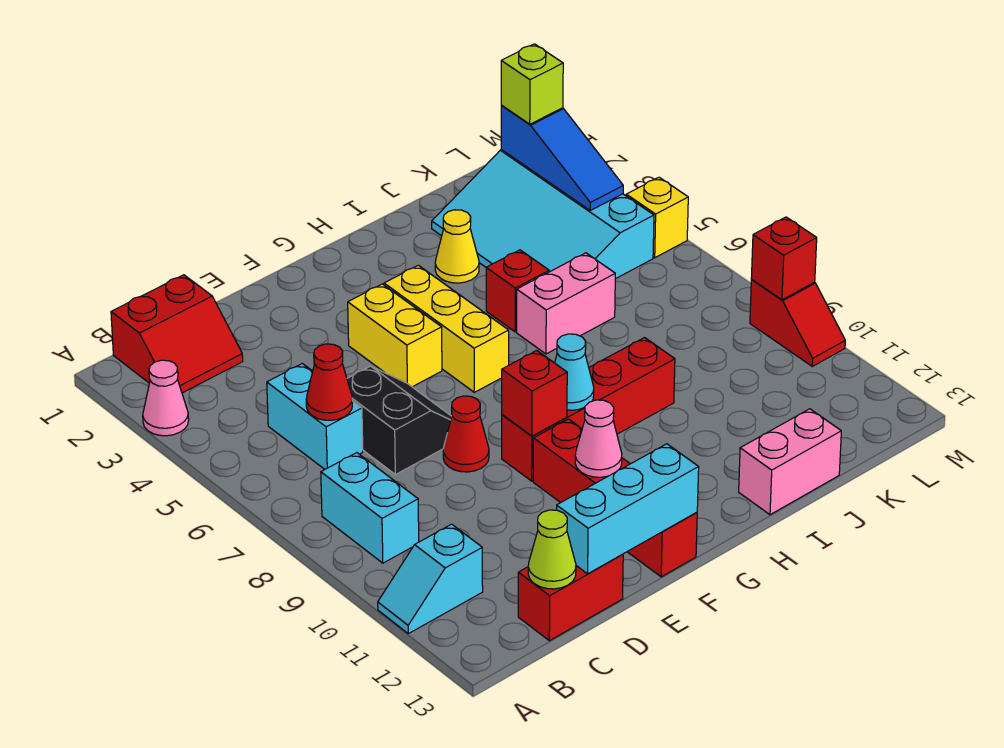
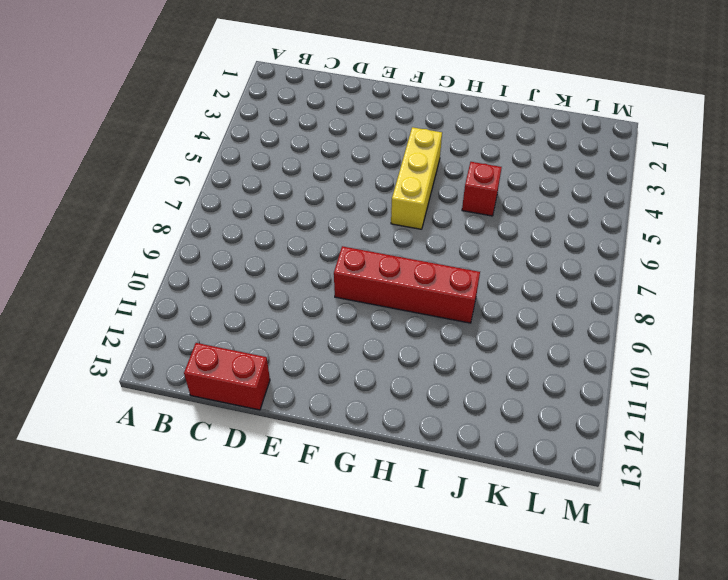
none -> pink 1x1 cone [143,360,189,436]
none -> cyan 1x2 slope [378,524,483,634]
none -> red 2x2 slope [111,275,243,393]

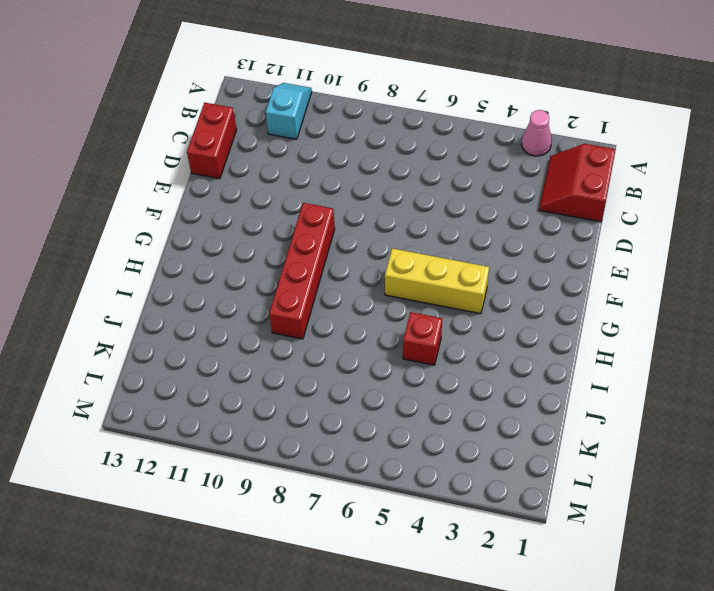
none -> cyan 1x2 brick [321,453,419,563]
none -> cyan 1x2 brick [267,364,363,469]
none -> black 2x2 slope [347,366,452,475]

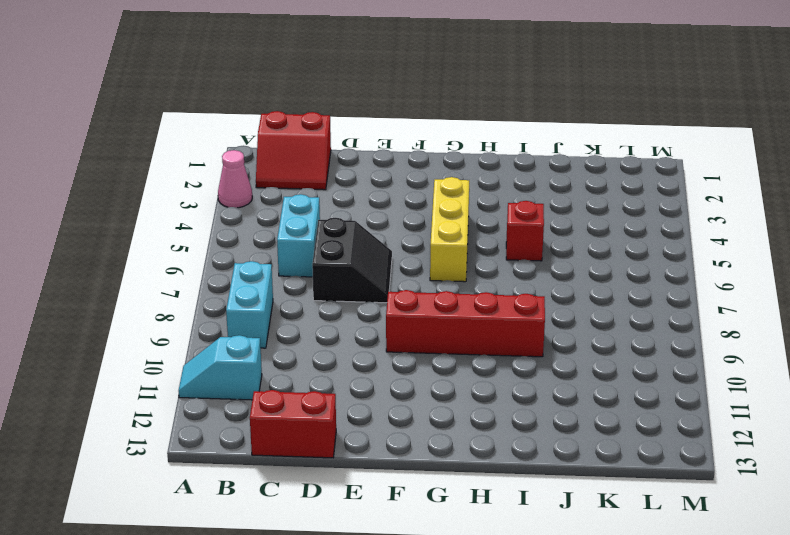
none -> red 1x1 cone [443,396,489,472]
none -> yellow 1x2 brick [348,284,442,387]
none -> red 1x4 brick [533,419,697,577]

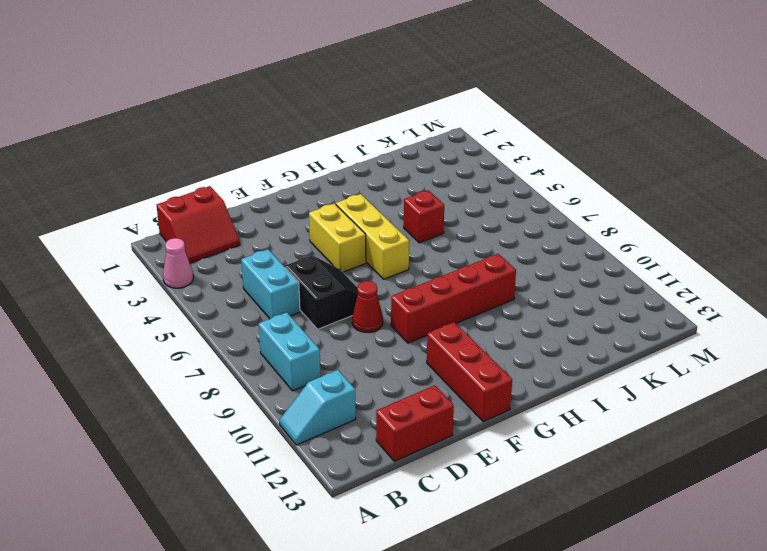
red 1x3 brick [427,322,512,422] -> red 1x4 brick [533,419,697,577]
none -> yellow 1x1 cone [435,210,479,283]
none -> pink 1x2 brick [517,253,615,354]
none -> pink 1x2 brick [739,409,841,515]

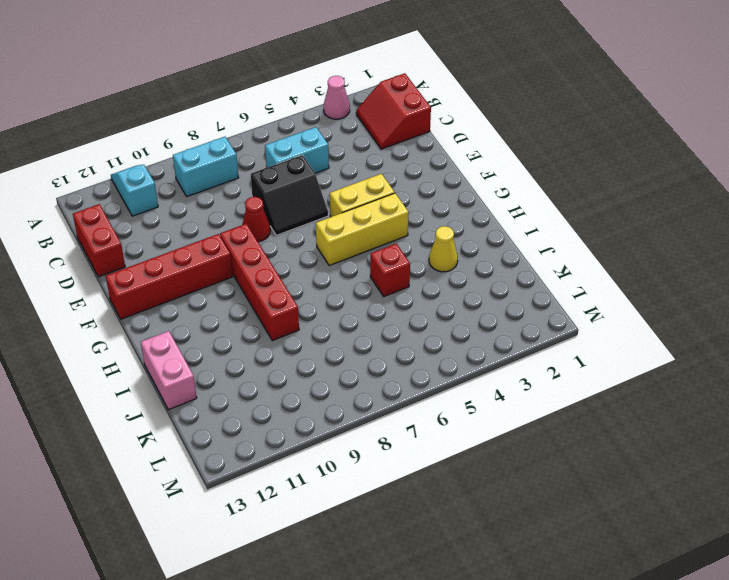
none -> pink 1x2 brick [517,253,615,354]
none -> cyan 3x4 slope [432,150,654,279]
none -> yellow 1x1 brick [626,177,688,258]

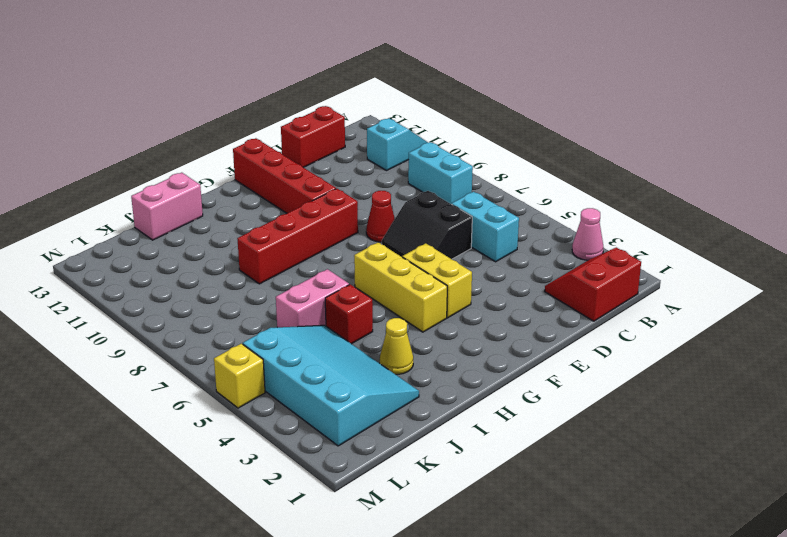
none -> red 1x2 slope [750,280,845,366]
none -> red 1x1 cone [306,344,352,420]
none -> lime 1x1 cone [528,510,576,589]

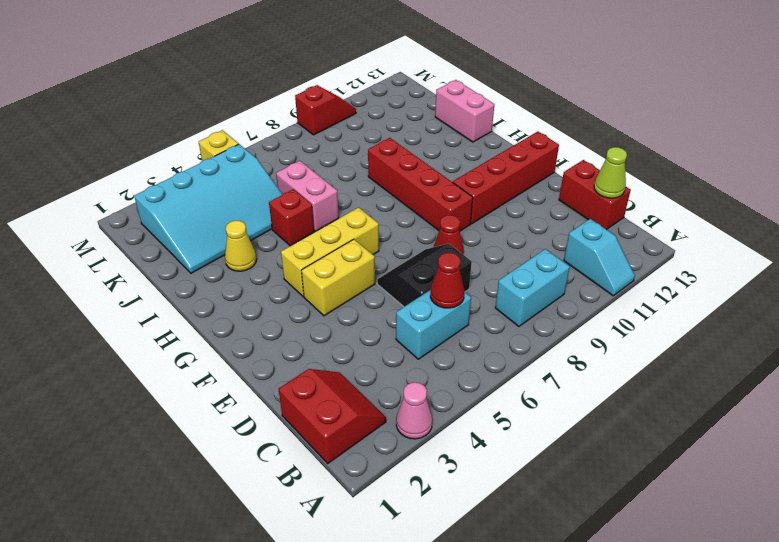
none -> cyan 1x3 brick [557,444,699,574]
none -> red 1x1 brick [502,351,567,436]
none -> pink 1x1 cone [575,400,622,477]

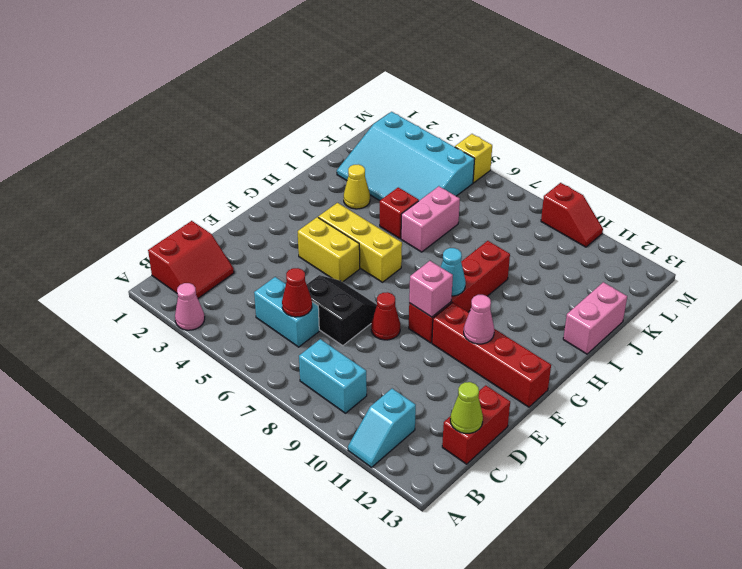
pink 1x1 brick [409,261,453,317] -> red 1x1 brick [502,351,567,436]
none -> cyan 1x3 brick [557,444,699,574]
none -> blue 1x3 slope [501,106,623,210]
none -> red 1x1 brick [751,217,817,300]

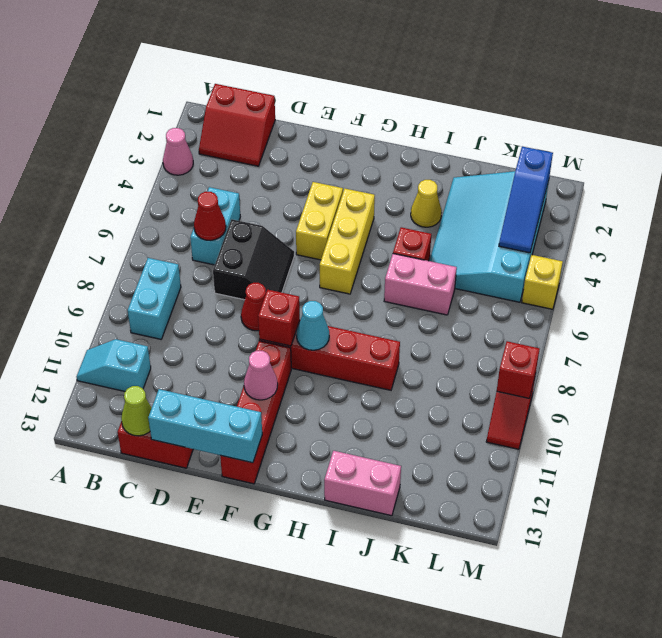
none -> lime 1x1 brick [501,44,563,124]

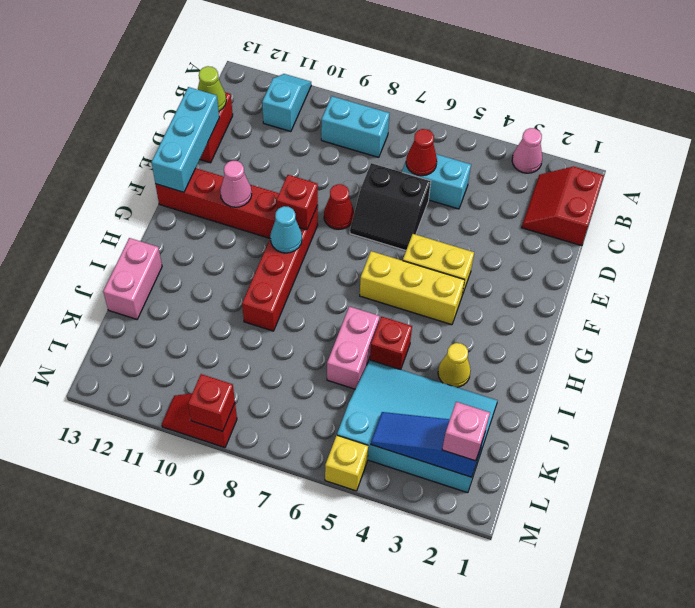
pink 1x1 brick [442,402,490,461] -> lime 1x1 brick [501,44,563,124]

